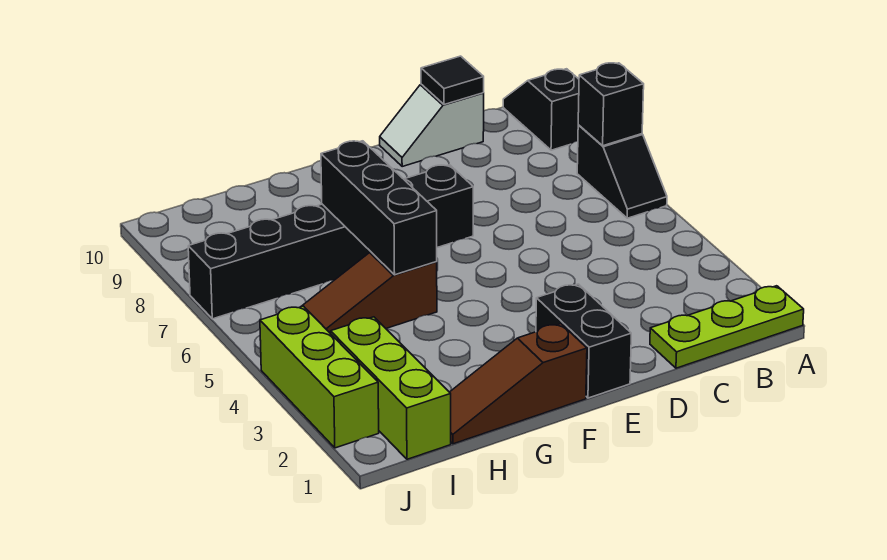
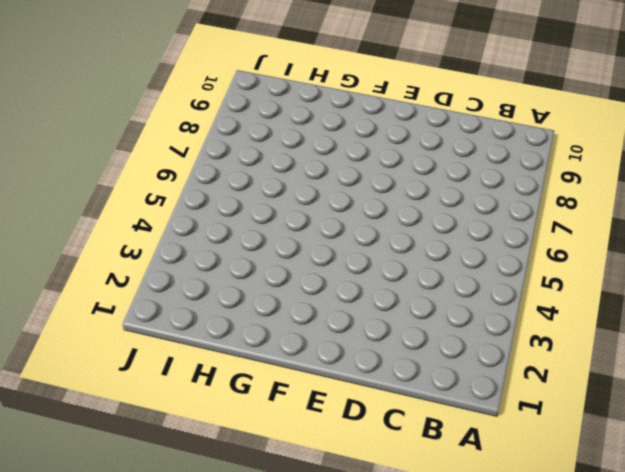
none -> lime 1x3 plate [650,286,804,368]
none -> black 1x2 slope [577,125,667,218]
none -> black 1x2 slope [503,69,579,150]

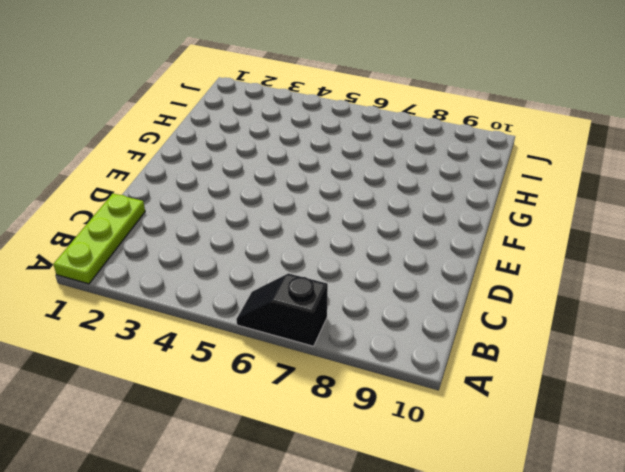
none -> black 1x2 slope [503,69,579,150]
none -> white 1x2 slope [380,84,484,166]
none -> black 1x2 brick [536,284,631,398]

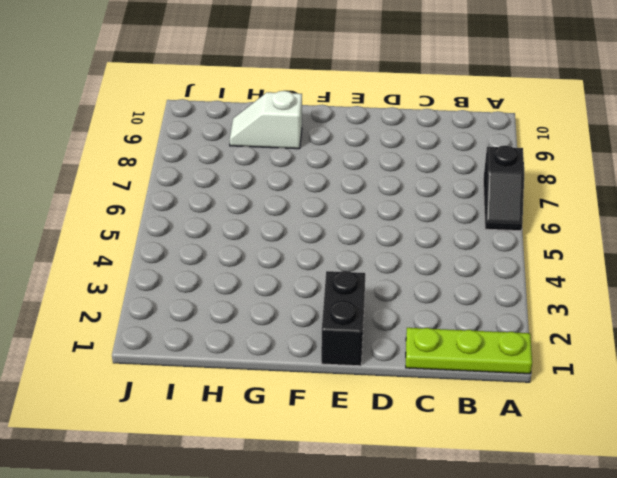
white 1x2 slope [230,91,302,149] -> white 1x2 slope moved to [380,84,484,166]
none -> black 1x2 slope [503,69,579,150]
none -> black 1x6 brick [188,165,473,319]
none -> brown 1x3 slope [450,324,587,444]

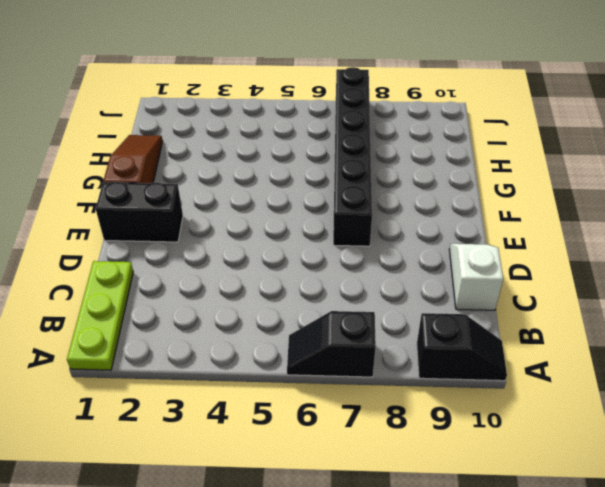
none -> brown 1x3 slope [301,252,437,334]
none -> lime 1x3 brick [331,317,451,459]
none -> lime 1x3 brick [260,306,379,448]

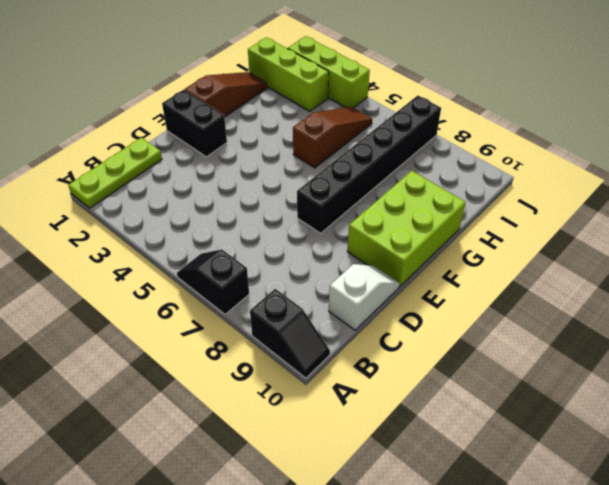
lime 2x3 brick [347,171,466,287] -> none
none -> black 1x1 brick [578,63,644,146]
none -> black 1x1 tile [421,56,484,105]
none -> black 1x3 brick [321,141,437,275]

